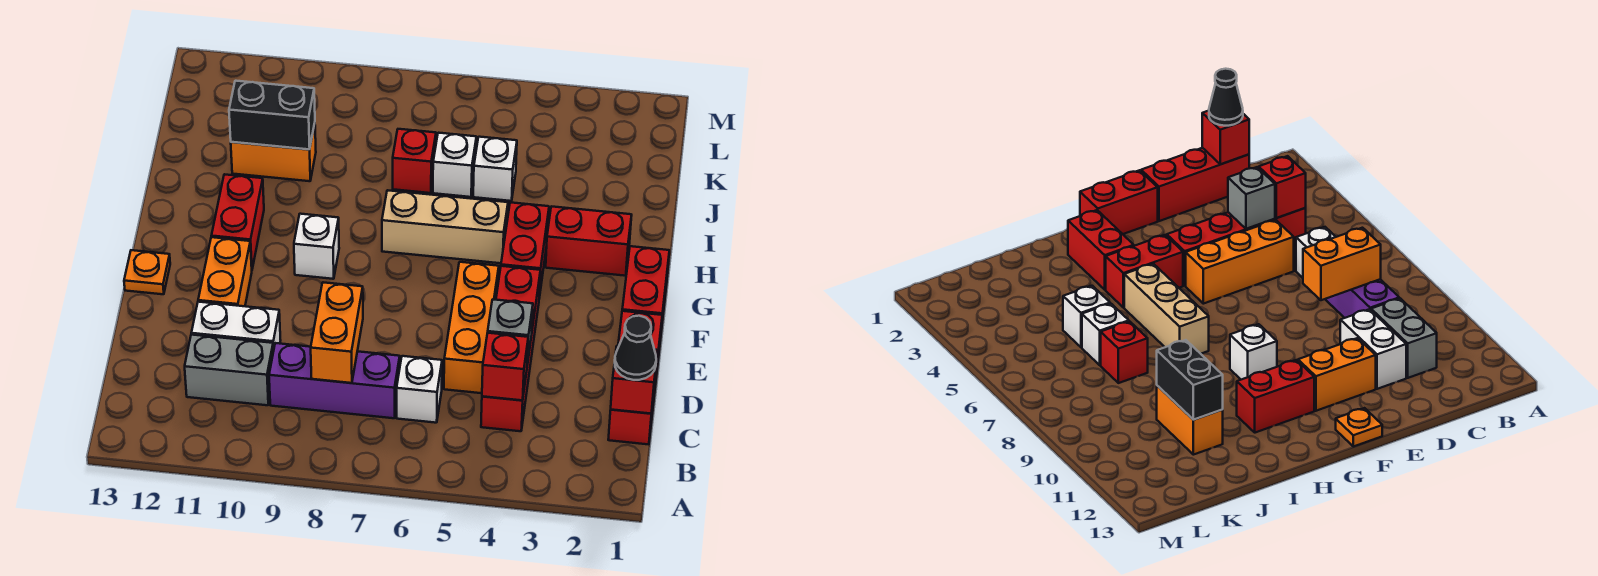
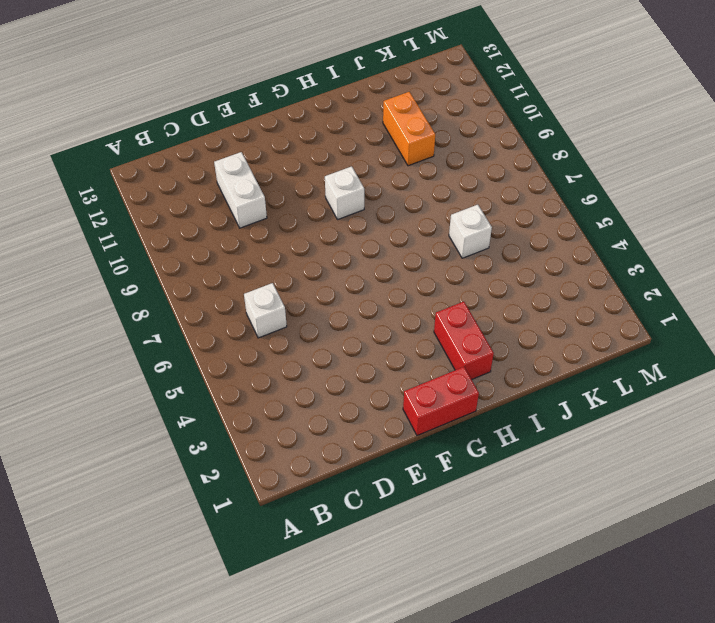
none -> red 1x3 brick [608,311,662,444]
none -> red 1x4 brick [481,266,540,431]
none -> purple 1x3 brick [269,343,400,418]

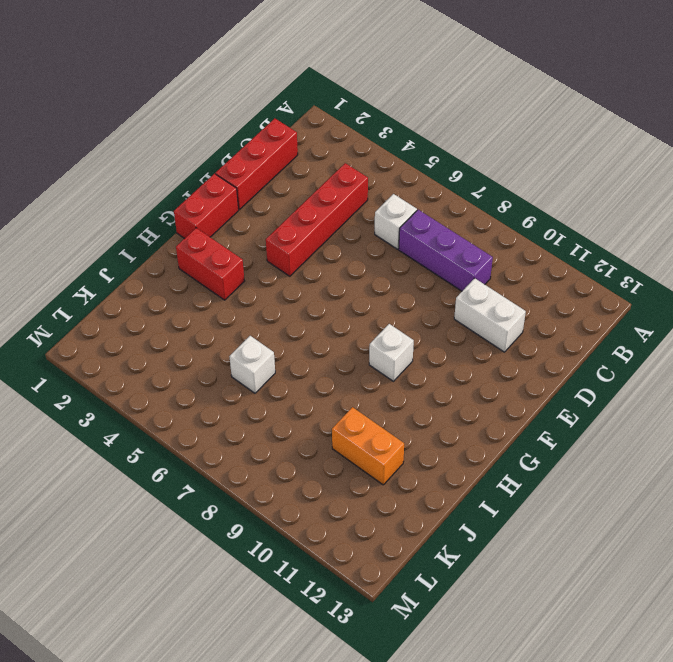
none -> grey 1x2 brick [185,335,273,405]
none -> orange 1x3 brick [444,262,499,393]
none -> orange 1x2 brick [198,237,252,306]

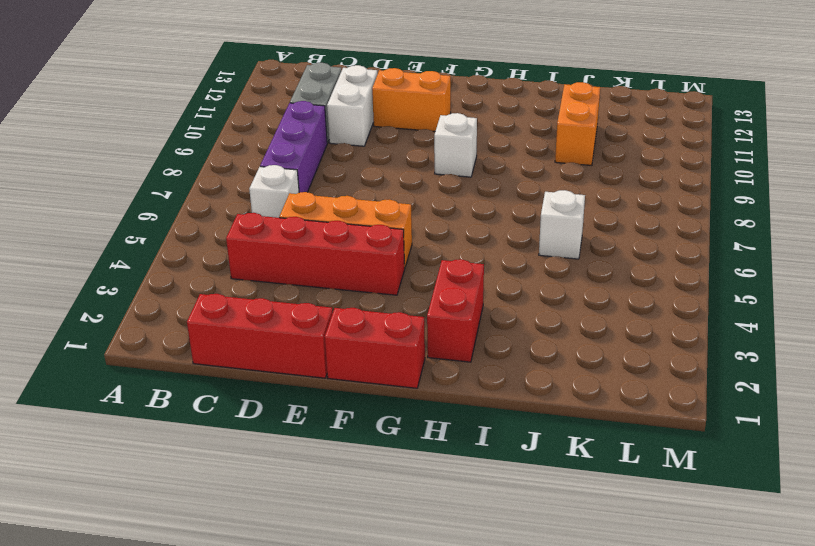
none -> orange 1x1 plate [124,250,170,294]
none -> red 1x2 brick [501,202,549,298]
none -> red 1x2 brick [211,174,264,269]

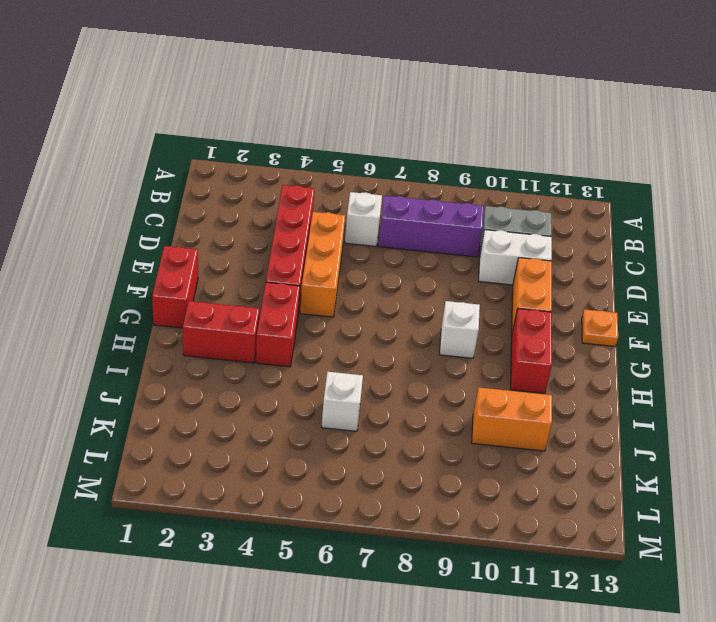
none -> red 1x3 brick [608,311,662,444]
none -> tan 1x3 brick [382,190,508,263]
none -> white 1x1 brick [473,137,517,201]

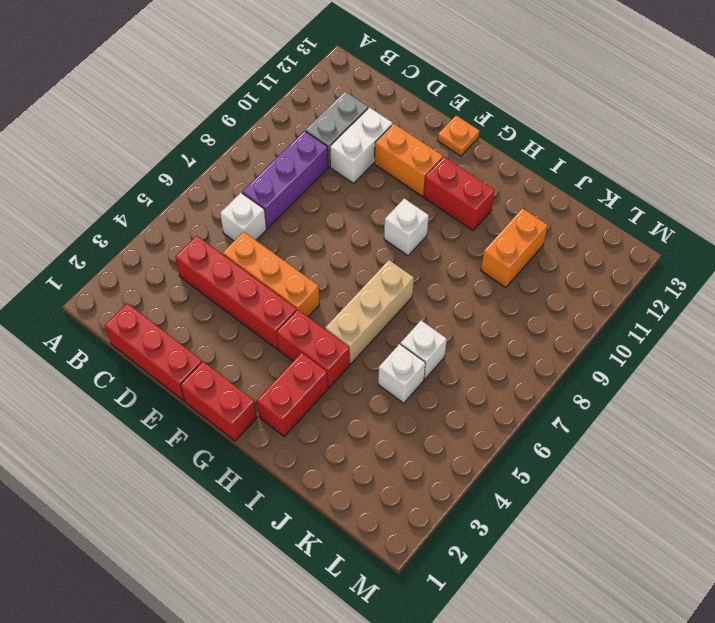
none -> red 1x1 brick [393,129,436,193]
none -> red 1x1 brick [611,346,658,414]
none -> red 1x1 brick [482,333,528,400]

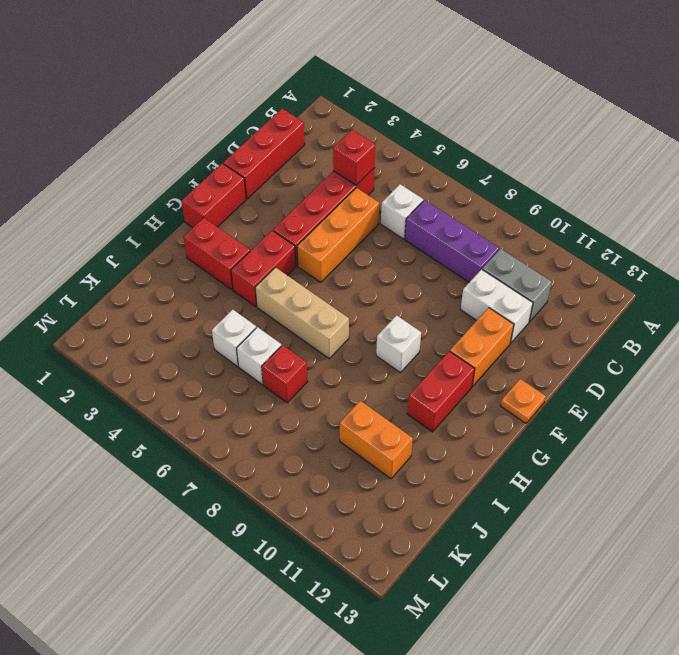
none -> red 1x1 brick [611,346,658,414]
none -> orange 1x2 brick [311,282,363,383]
none -> grey 1x1 brick [488,299,533,365]

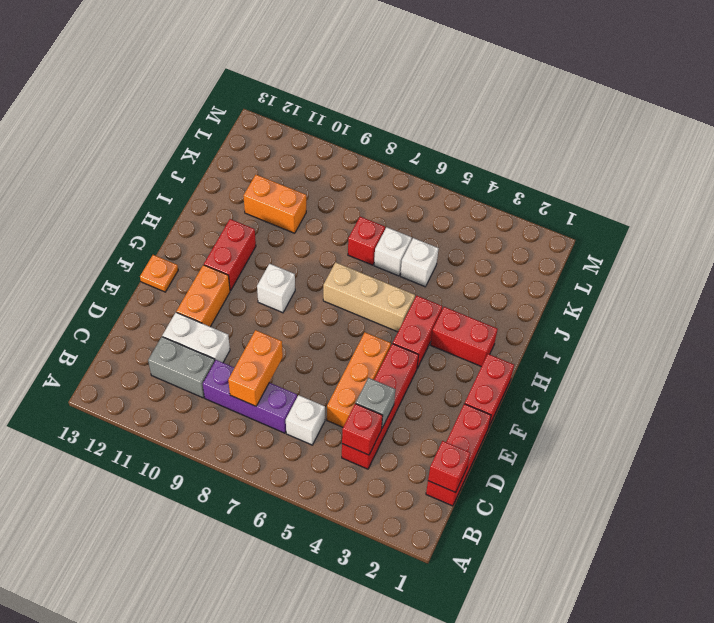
none -> black 1x2 brick [229,81,315,149]
none -> black 1x1 cone [615,316,656,380]

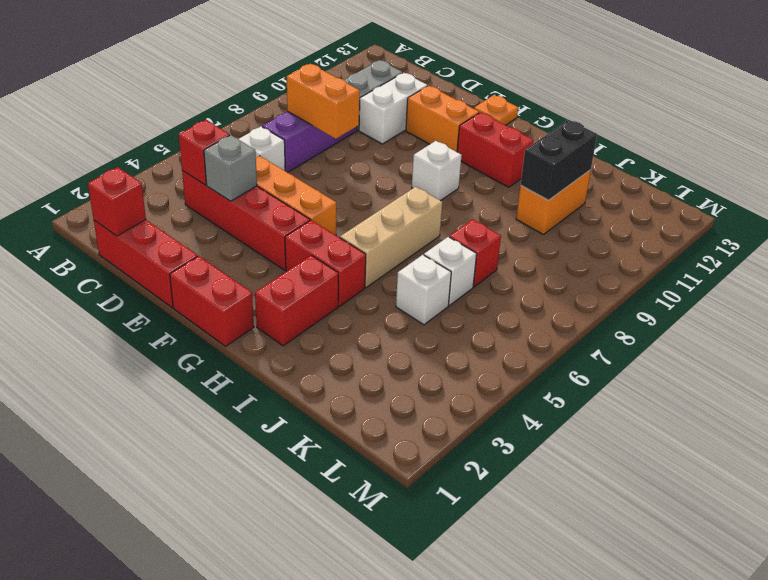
none -> black 1x1 cone [615,316,656,380]

